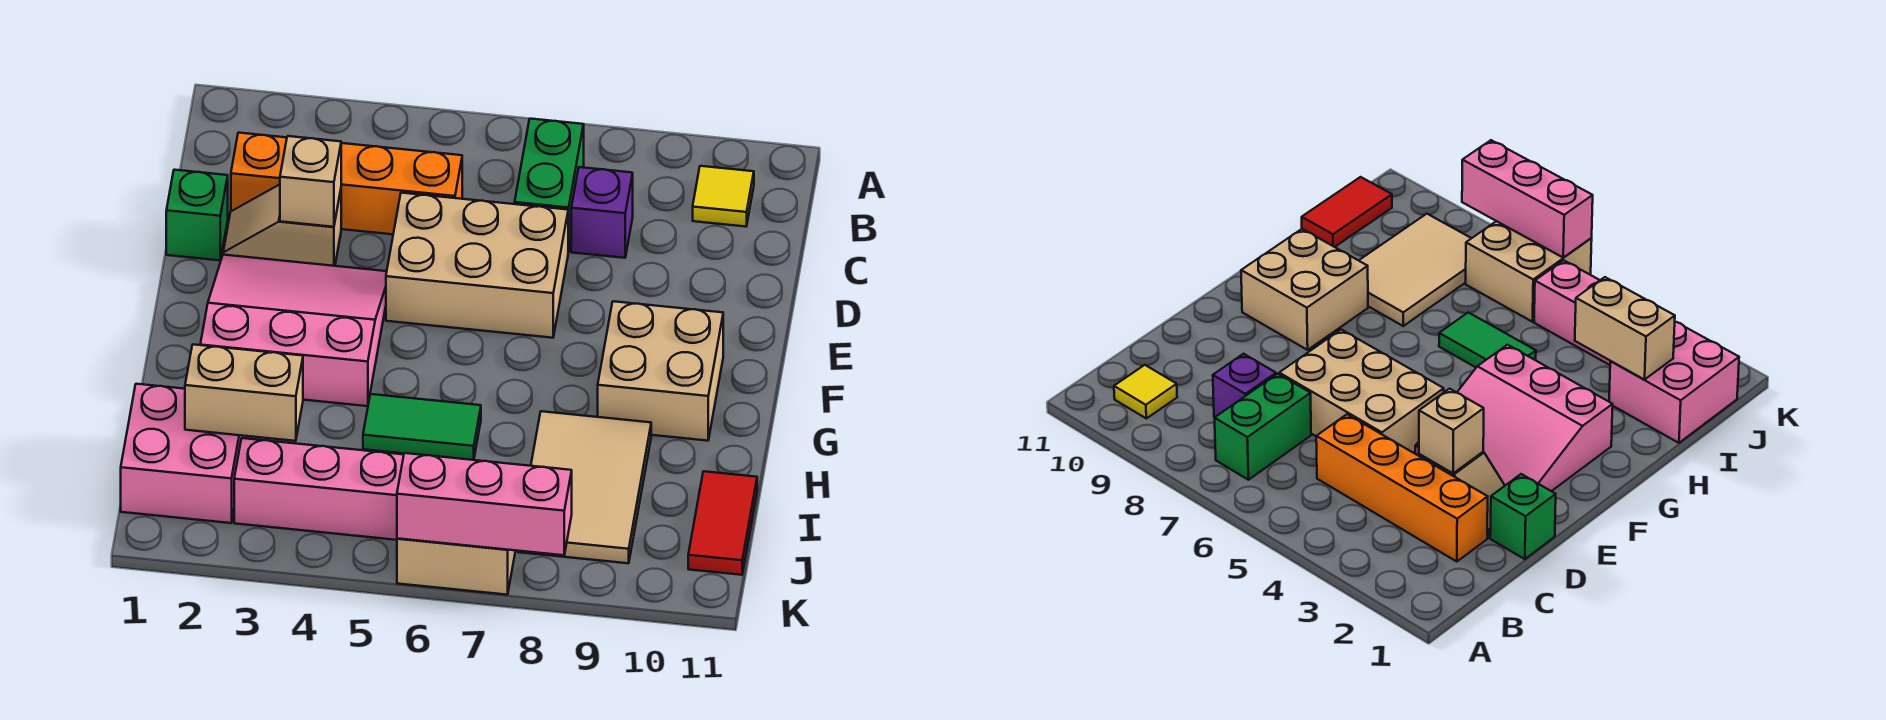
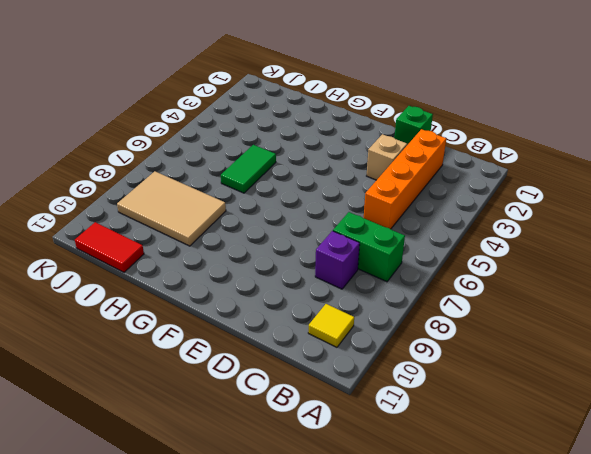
none -> tan 2x3 brick [386,193,568,338]
none -> pink 3x3 slope [200,255,387,406]
none -> tan 2x2 brick [598,301,723,441]

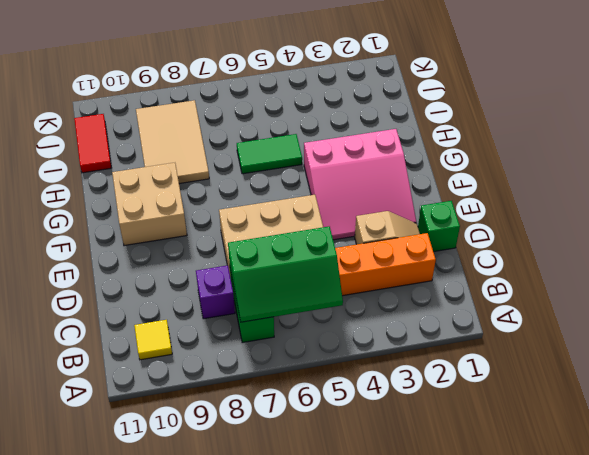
green 2x3 slope [228,227,343,322] -> none
none -> pink 2x2 brick [121,384,246,523]
none -> pink 1x3 brick [234,438,404,540]
none -> tan 2x2 brick [397,538,516,595]

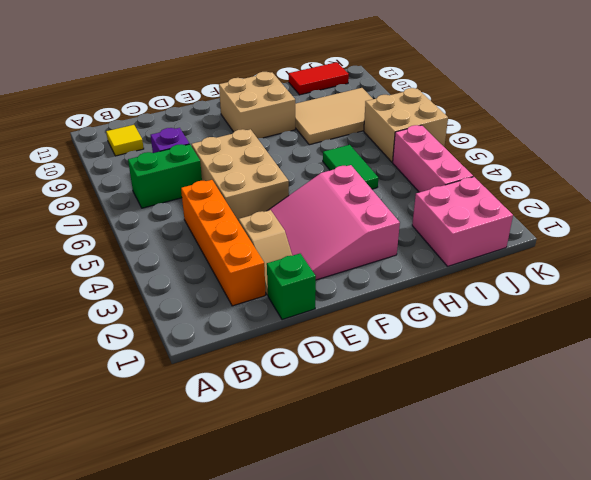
none -> tan 1x1 brick [280,136,341,227]
none -> tan 1x2 brick [185,344,303,441]
none -> pink 1x3 brick [397,453,572,555]

